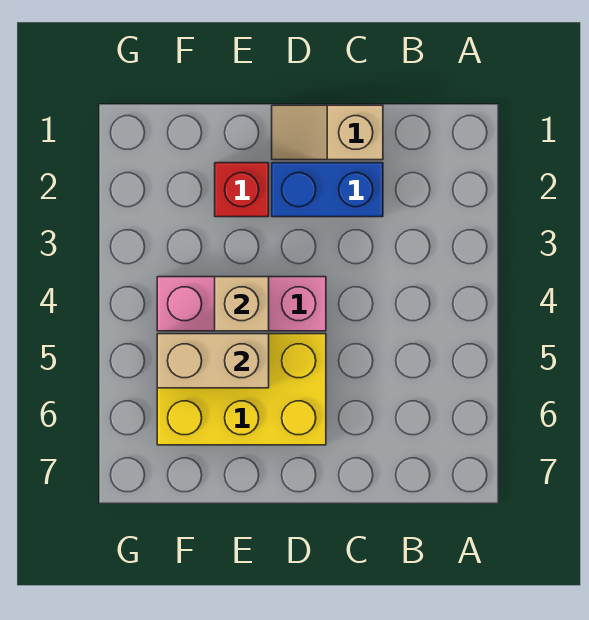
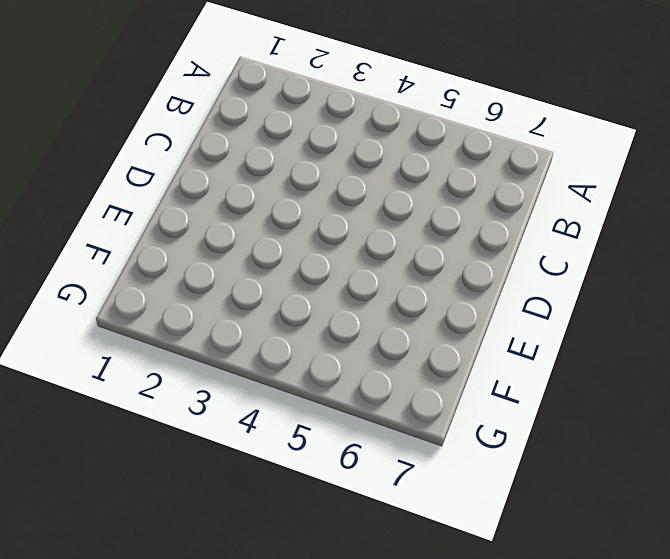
none -> tan 1x2 slope [272,105,383,160]
none -> blue 1x2 brick [272,163,383,217]

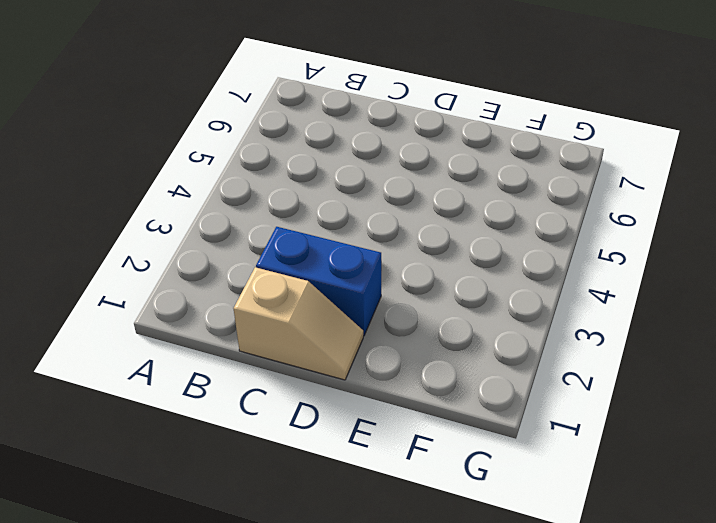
none -> pink 1x3 brick [157,277,326,331]
none -> yellow 2x3 brick [157,334,326,445]

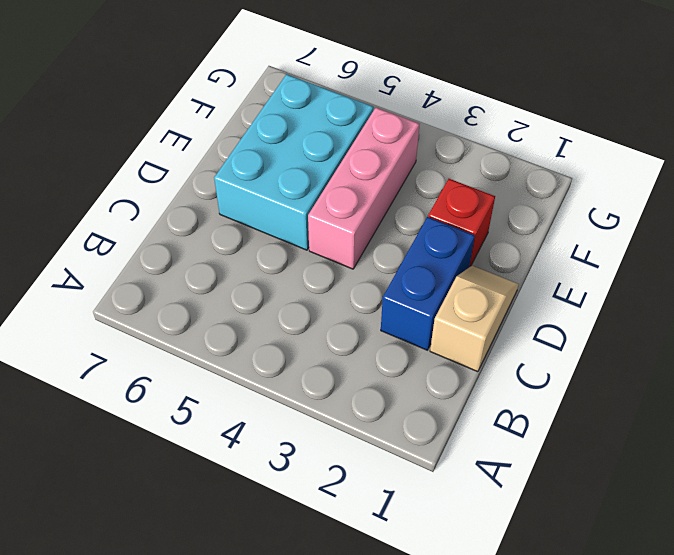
cyan 2x3 brick [214,74,374,250] -> yellow 2x3 brick [157,334,326,445]
none -> tan 1x1 brick [215,277,269,331]
none -> tan 1x2 brick [157,334,269,388]

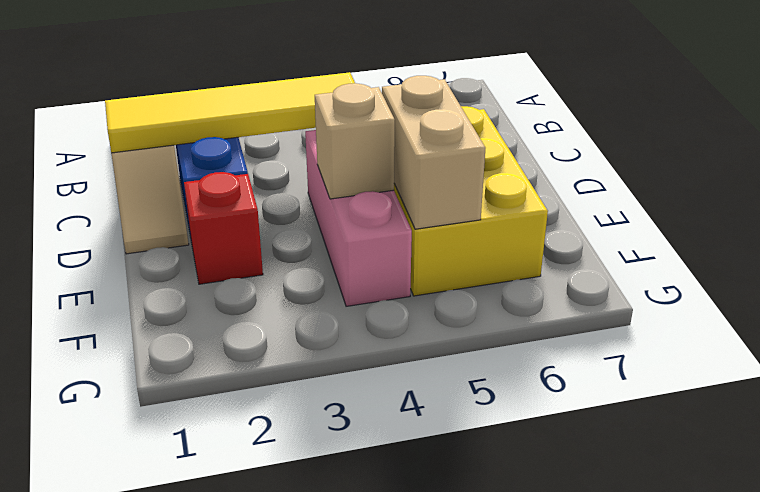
yellow 1x4 tile [105,72,355,153] -> none

